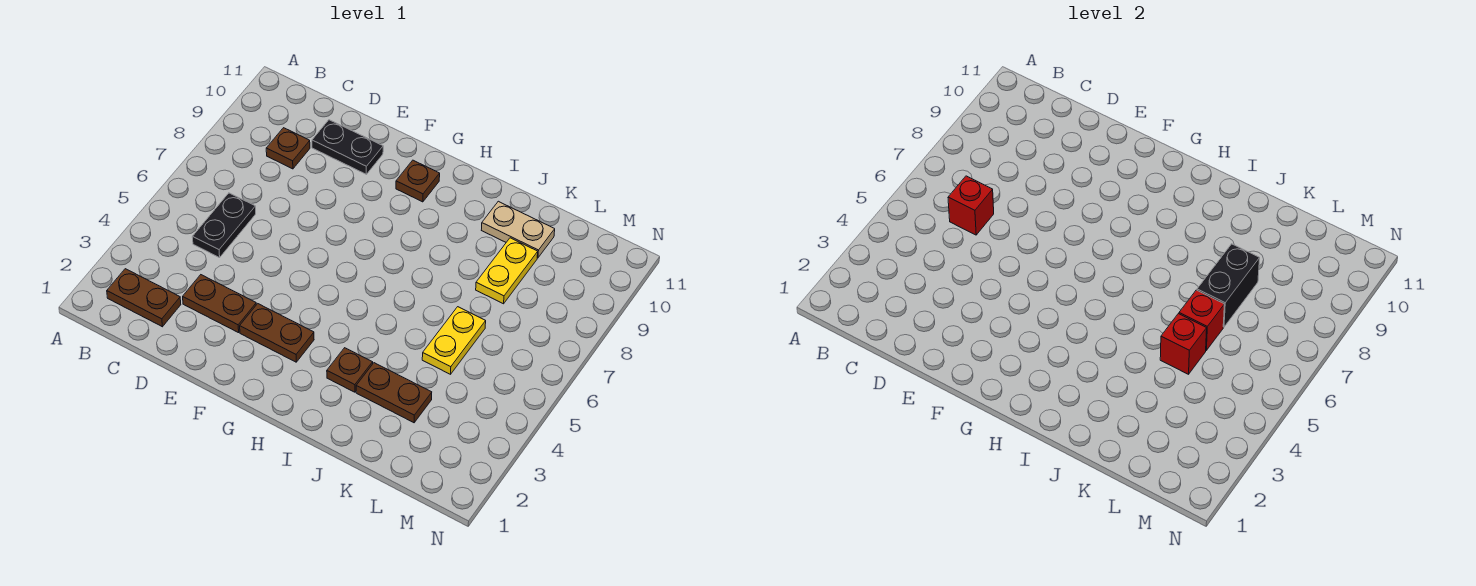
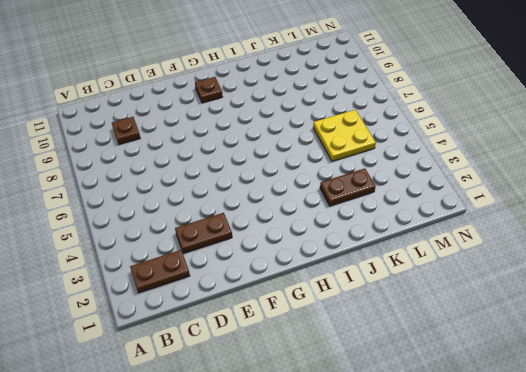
yellow 2x2 plate [313,110,376,161] -> yellow 1x2 plate [422,307,486,374]
none -> black 1x2 plate [192,193,256,258]
none -> black 1x2 plate [312,120,383,174]
none -> brown 1x2 plate [240,304,314,362]

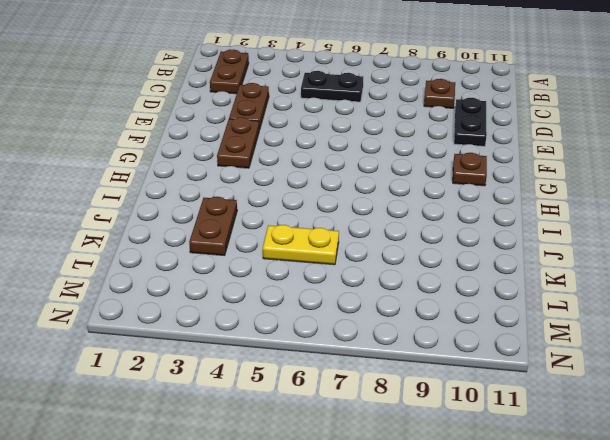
none -> brown 1x1 plate [327,348,373,392]
none -> tan 1x2 plate [482,201,555,258]
none -> yellow 1x2 plate [476,238,538,304]

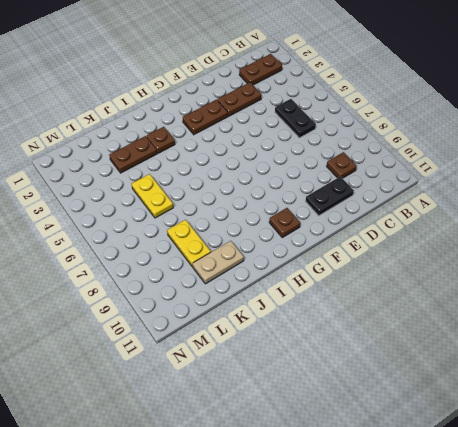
none -> red 1x1 brick [948,176,994,235]
none -> red 1x1 brick [1160,314,1207,374]
none -> red 1x1 brick [1179,290,1224,350]

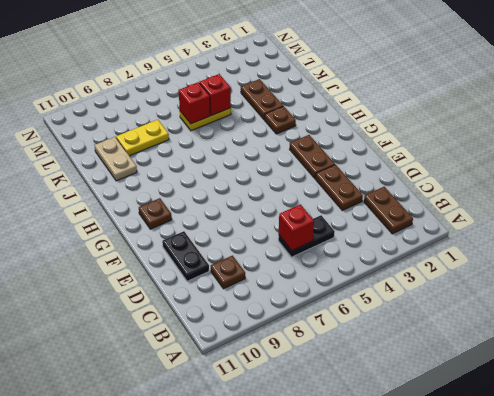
none -> black 1x2 brick [1197,244,1260,327]

